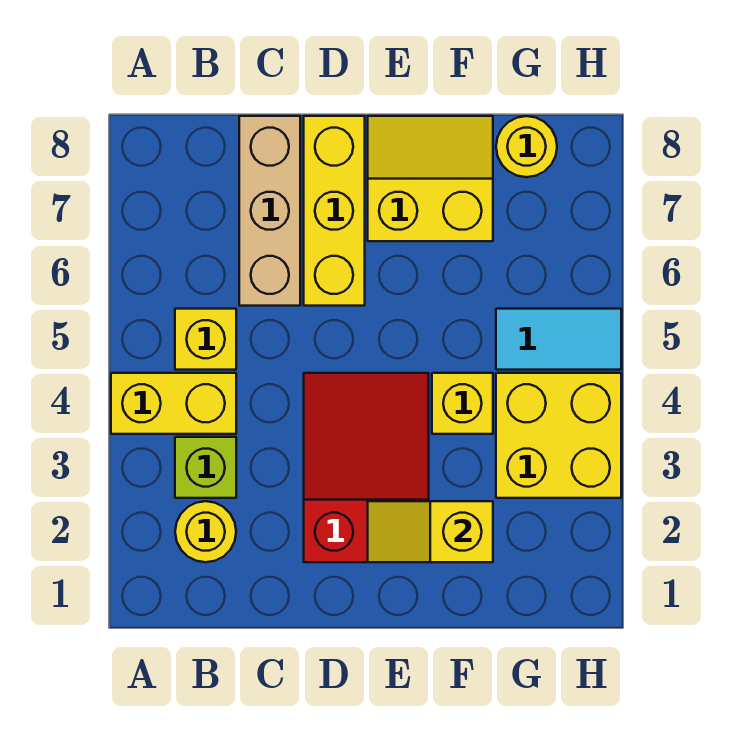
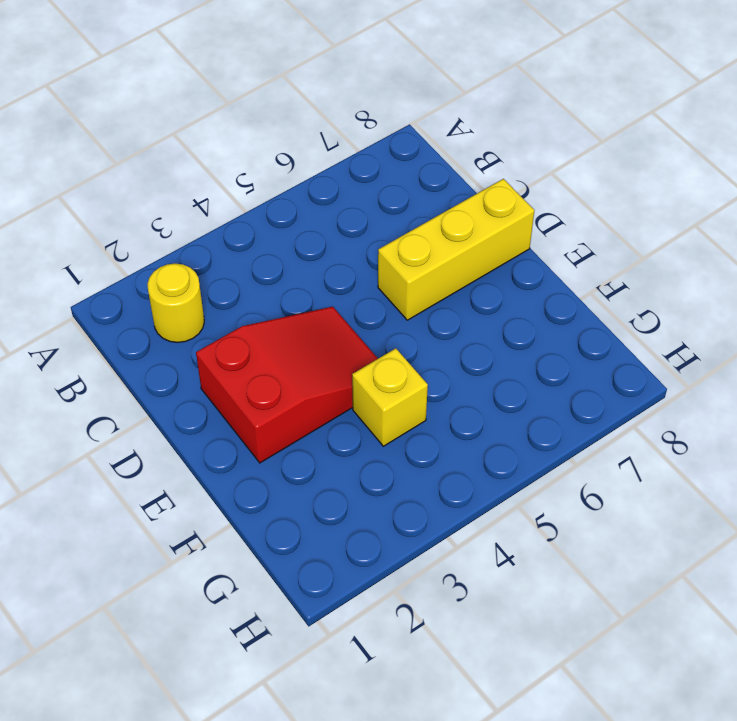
none -> yellow 1x2 brick [111,373,236,434]
none -> lime 1x1 brick [175,437,236,498]
none -> yellow 1x1 brick [175,309,236,370]

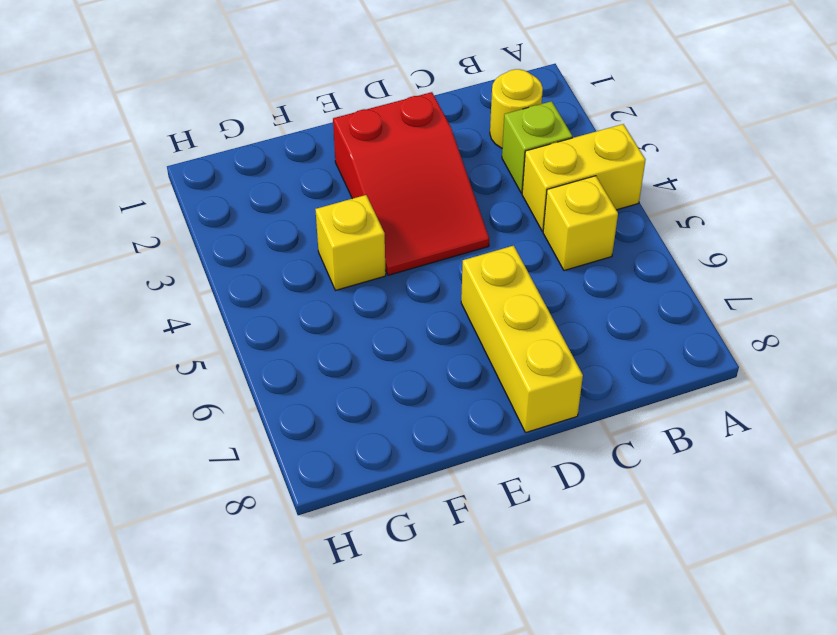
none -> tan 1x3 brick [239,116,300,306]
none -> yellow 2x2 slope [368,116,493,241]
none -> yellow 2x2 brick [496,373,621,498]

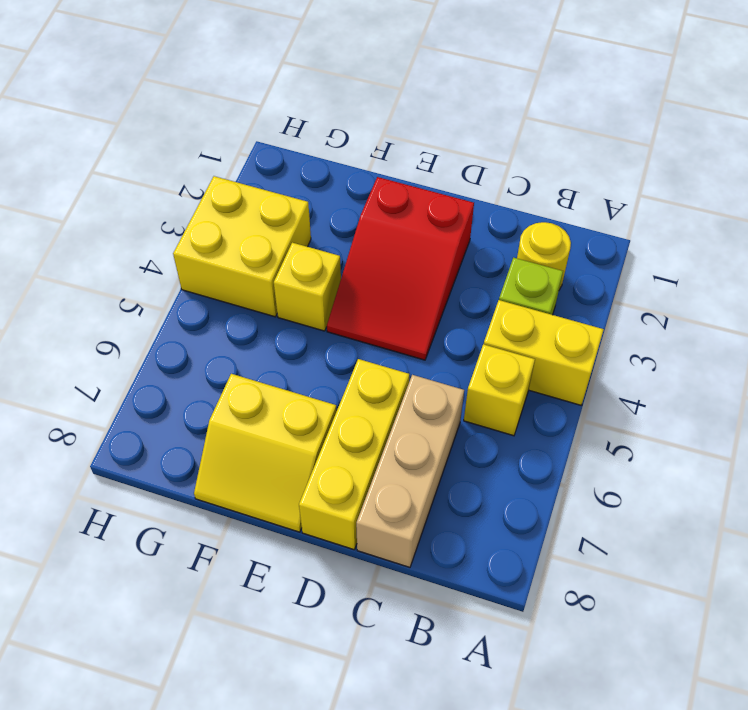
none -> cyan 1x2 tile [496,309,621,370]
none -> yellow 1x1 round brick [496,116,557,177]
none -> yellow 1x2 slope [368,501,493,562]

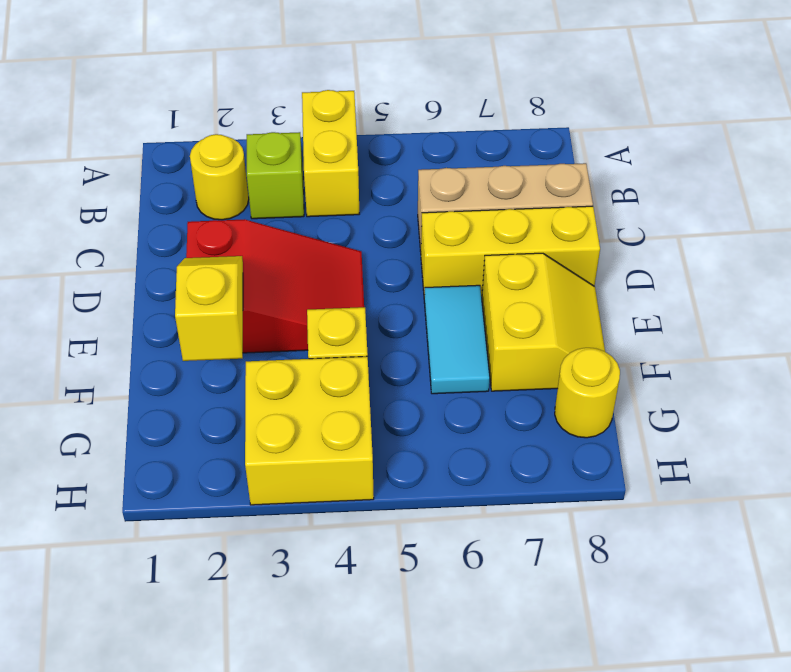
cyan 1x2 tile [424,285,490,394] -> cyan 1x2 tile moved to [496,309,621,370]
none -> yellow 1x1 brick [175,309,236,370]

